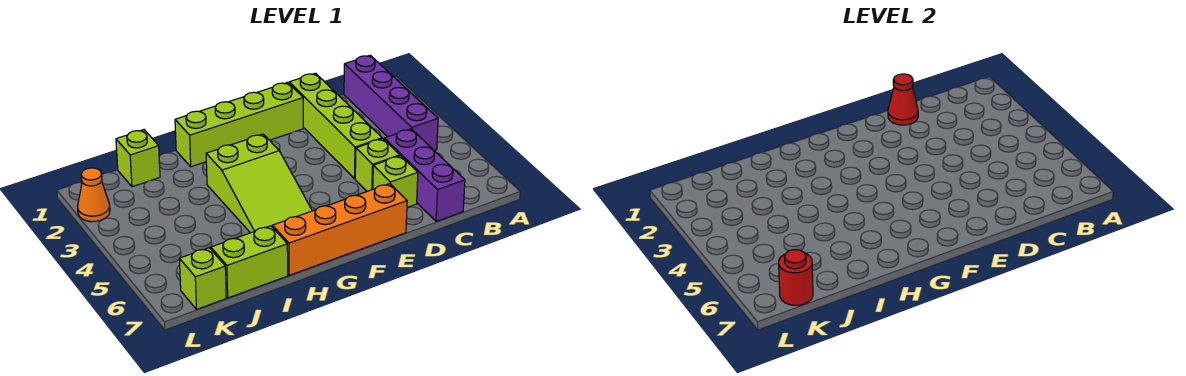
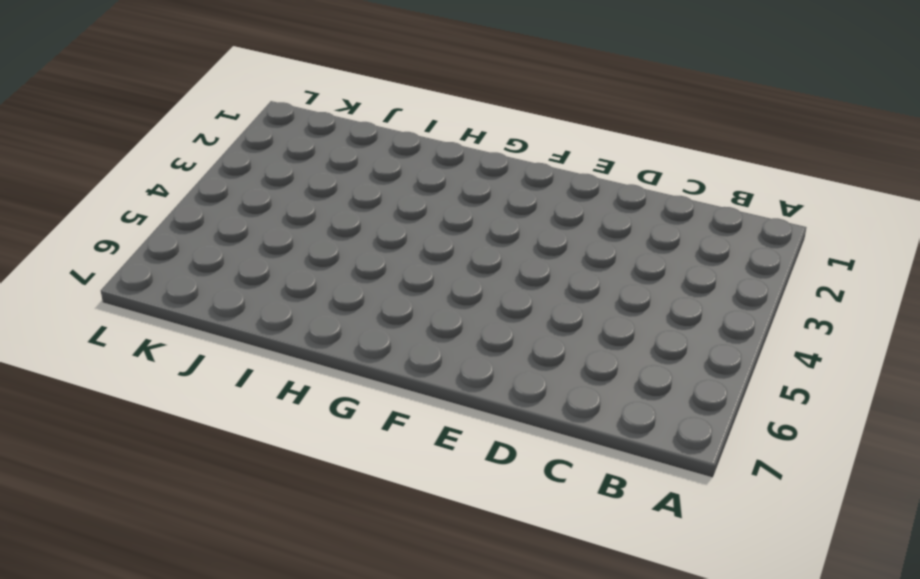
none -> purple 1x4 brick [344,55,438,151]
none -> purple 1x3 brick [384,129,465,222]
none -> lime 1x4 brick [289,73,382,179]

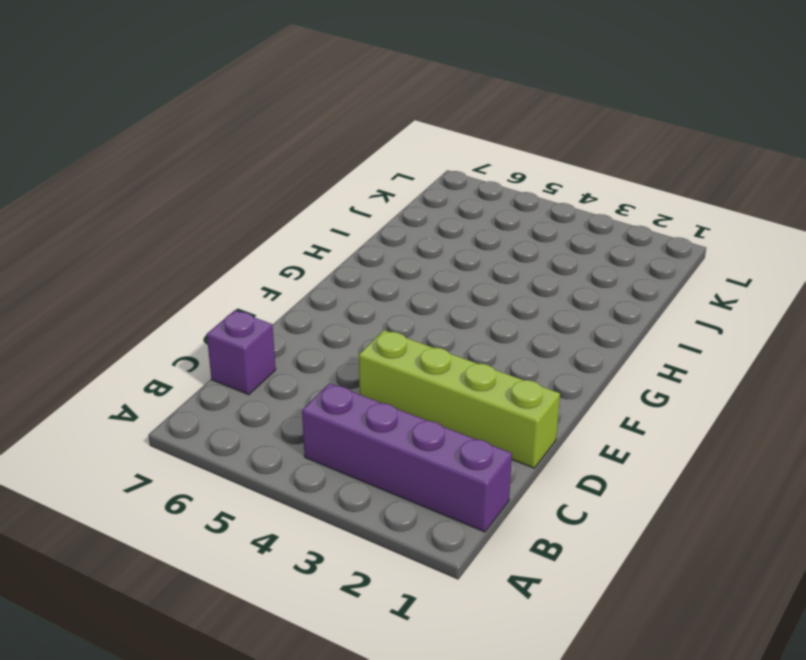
purple 1x1 brick [207,310,276,395] -> purple 1x3 brick [384,129,465,222]
none -> lime 1x1 brick [355,139,400,191]
none -> lime 1x1 brick [373,156,418,208]
none -> lime 1x4 brick [175,82,303,167]

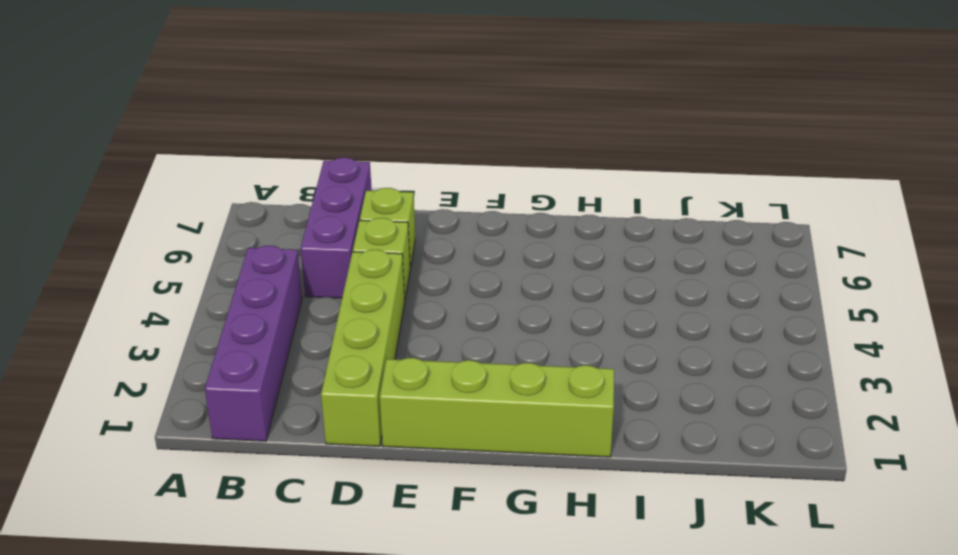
none -> orange 1x4 brick [272,184,407,275]
none -> lime 2x3 slope [206,134,312,233]
none -> lime 1x2 brick [211,226,288,298]

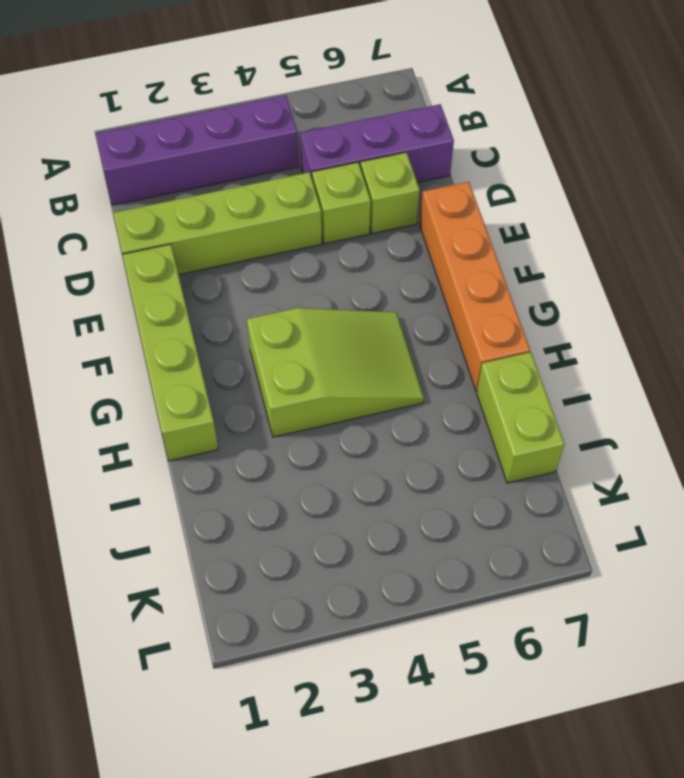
none -> lime 1x1 brick [116,130,160,187]
none -> lime 1x1 brick [179,248,226,309]
none -> orange 1x1 cone [78,168,110,222]

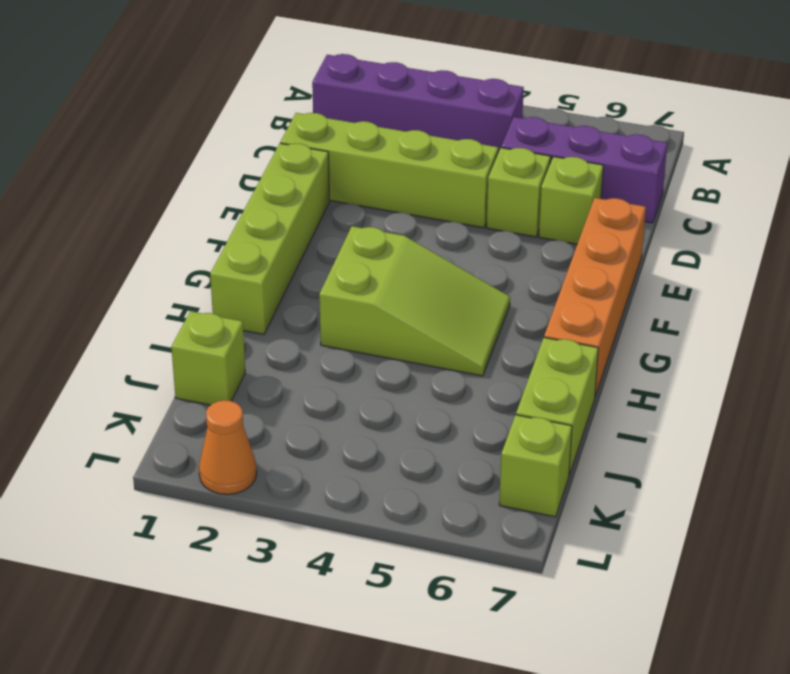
none -> red 1x1 cone [888,74,918,125]
none -> red 1x1 round brick [779,250,813,305]

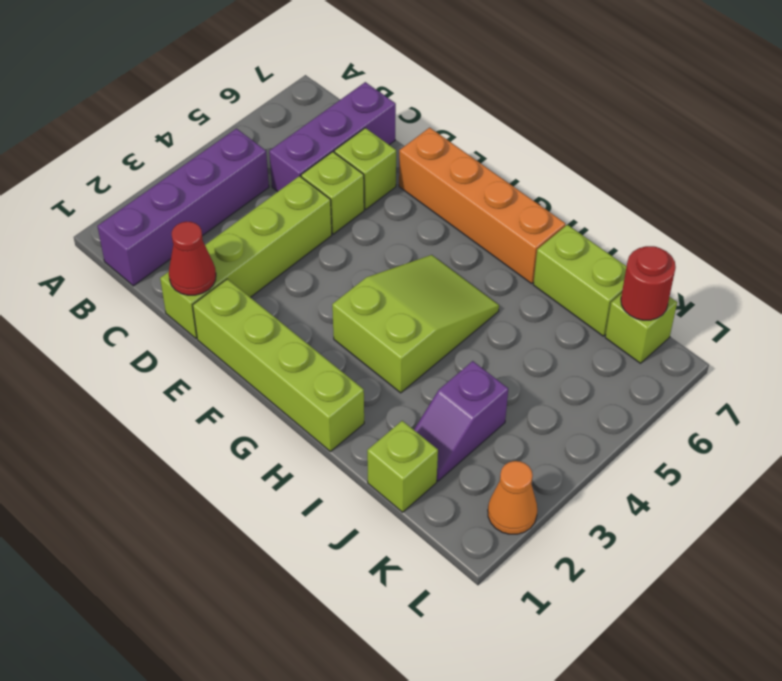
purple 1x2 slope [414,361,508,481] -> none

